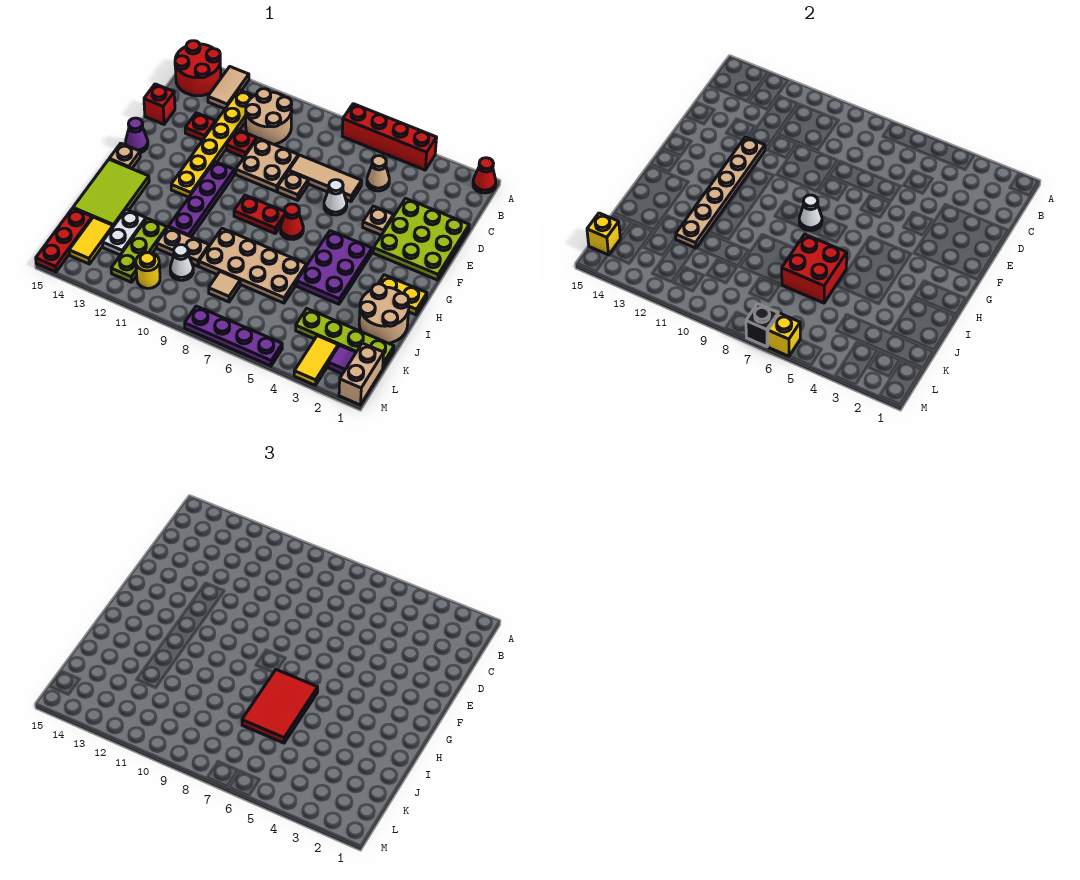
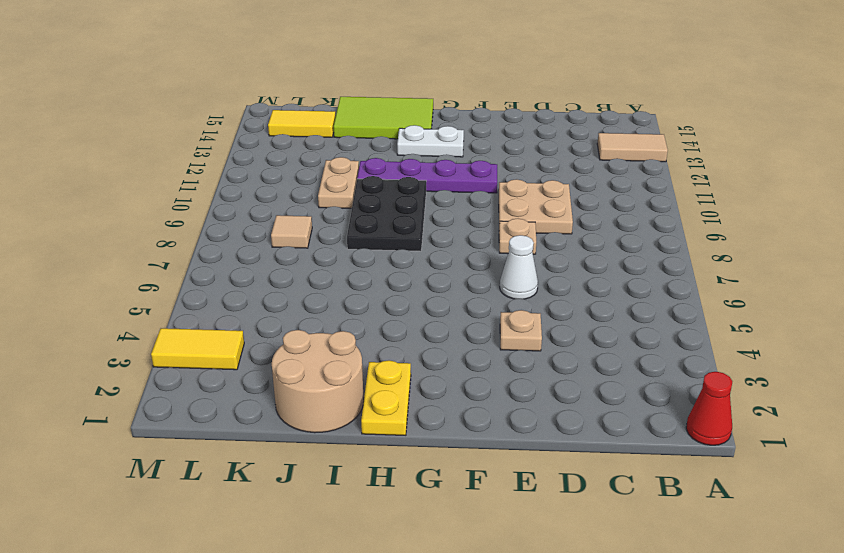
white 1x2 plate [397,125,464,157] -> white 1x2 plate moved to [102,209,146,255]
black 2x3 plate [347,176,426,251] -> tan 2x4 plate [199,228,306,303]
none -> red 1x4 brick [342,104,437,170]
none -> red 2x2 round brick [175,41,221,96]
none -> tan 2x2 round brick [246,89,292,144]
none -> yellow 1x6 plate [171,90,253,197]

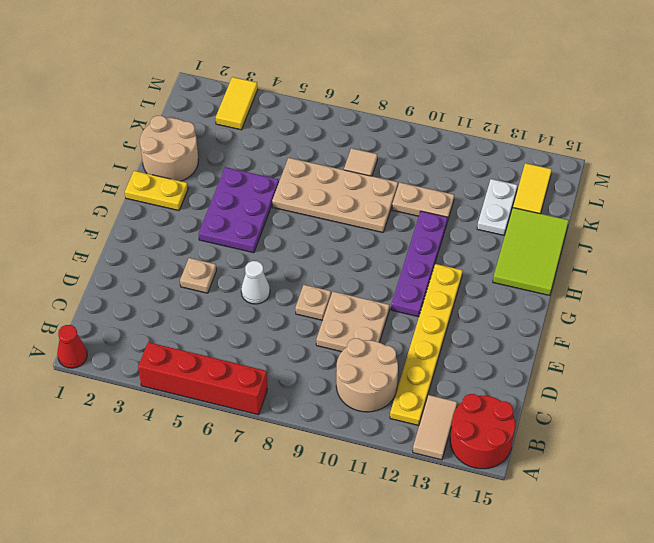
none -> tan 1x1 cone [367,156,389,191]
none -> lime 3x3 plate [373,198,469,280]
none -> tan 1x3 tile [289,155,362,202]
none -> red 1x1 plate [226,130,257,157]

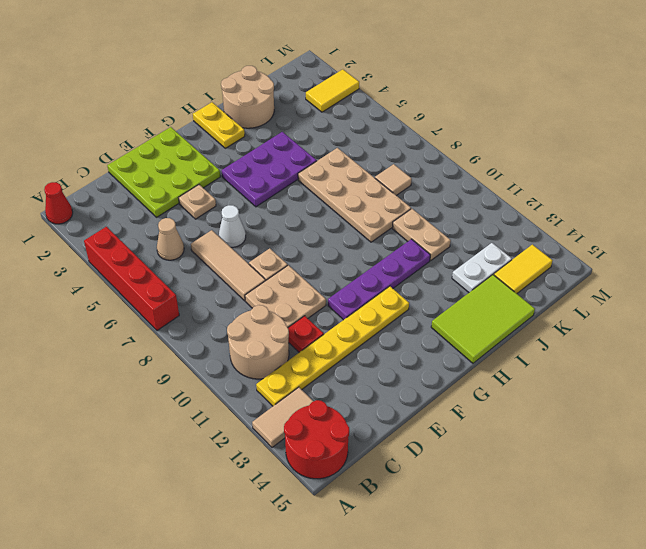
none -> red 1x1 plate [185,113,216,140]
none -> red 1x1 brick [144,84,175,124]
none -> purple 1x1 cone [126,118,148,153]
none -> red 1x1 cone [281,204,303,239]

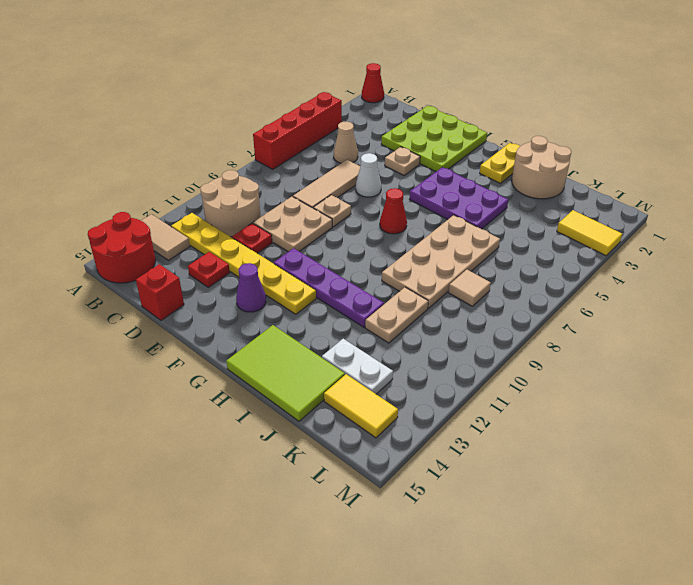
purple 1x1 cone [236,263,266,312] -> purple 1x1 cone moved to [126,118,148,153]
none -> red 1x2 plate [234,195,285,233]
none -> tan 1x1 plate [109,143,140,169]
none -> lime 1x3 plate [111,218,167,282]
none -> lime 1x4 plate [296,309,394,368]

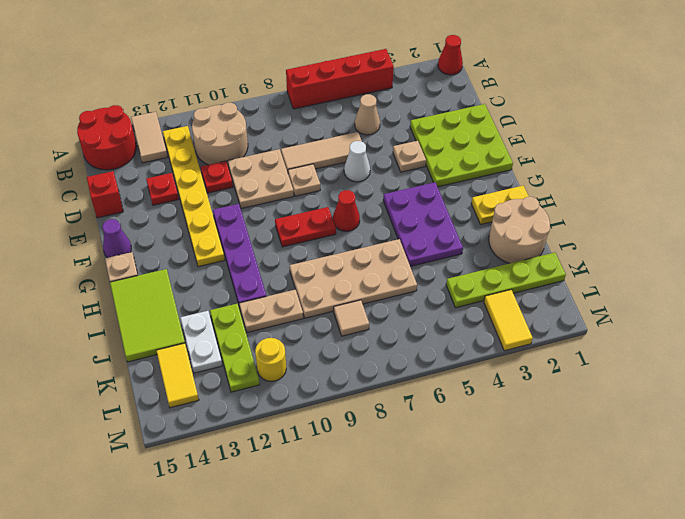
none -> white 1x1 cone [170,245,193,280]
none -> red 1x3 plate [36,208,92,272]
none -> tan 1x2 brick [339,343,384,405]
none -> purple 1x1 tile [328,345,356,374]

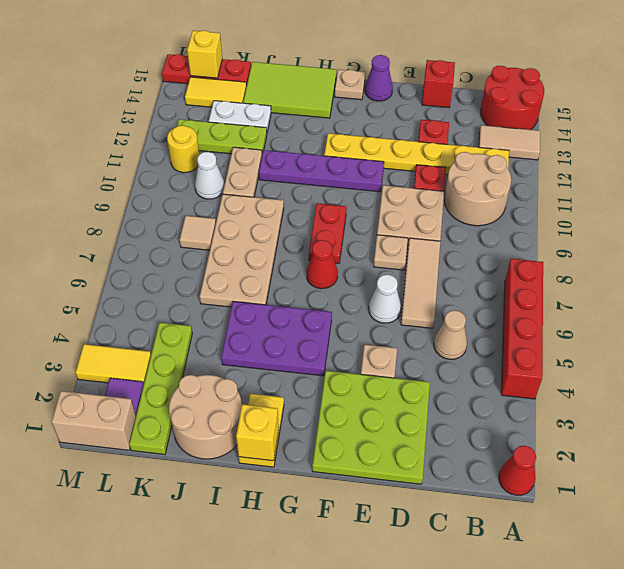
yellow 1x1 brick [236,404,279,461] -> yellow 1x1 brick moved to [768,313,800,356]
none -> purple 1x4 plate [185,306,282,366]
none -> tan 1x6 plate [676,137,765,248]
none -> white 1x1 cone [799,195,822,230]
none -> red 2x2 brick [782,234,847,303]

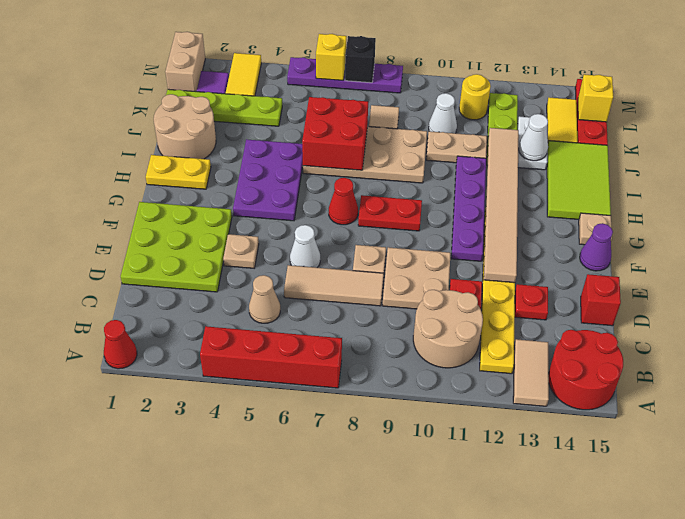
tan 1x6 tile [484,128,519,283] -> tan 1x6 plate [676,137,765,248]
white 1x1 cone [518,114,548,161] -> white 1x1 cone moved to [799,195,822,230]
none -> red 2x3 tile [242,670,318,743]

